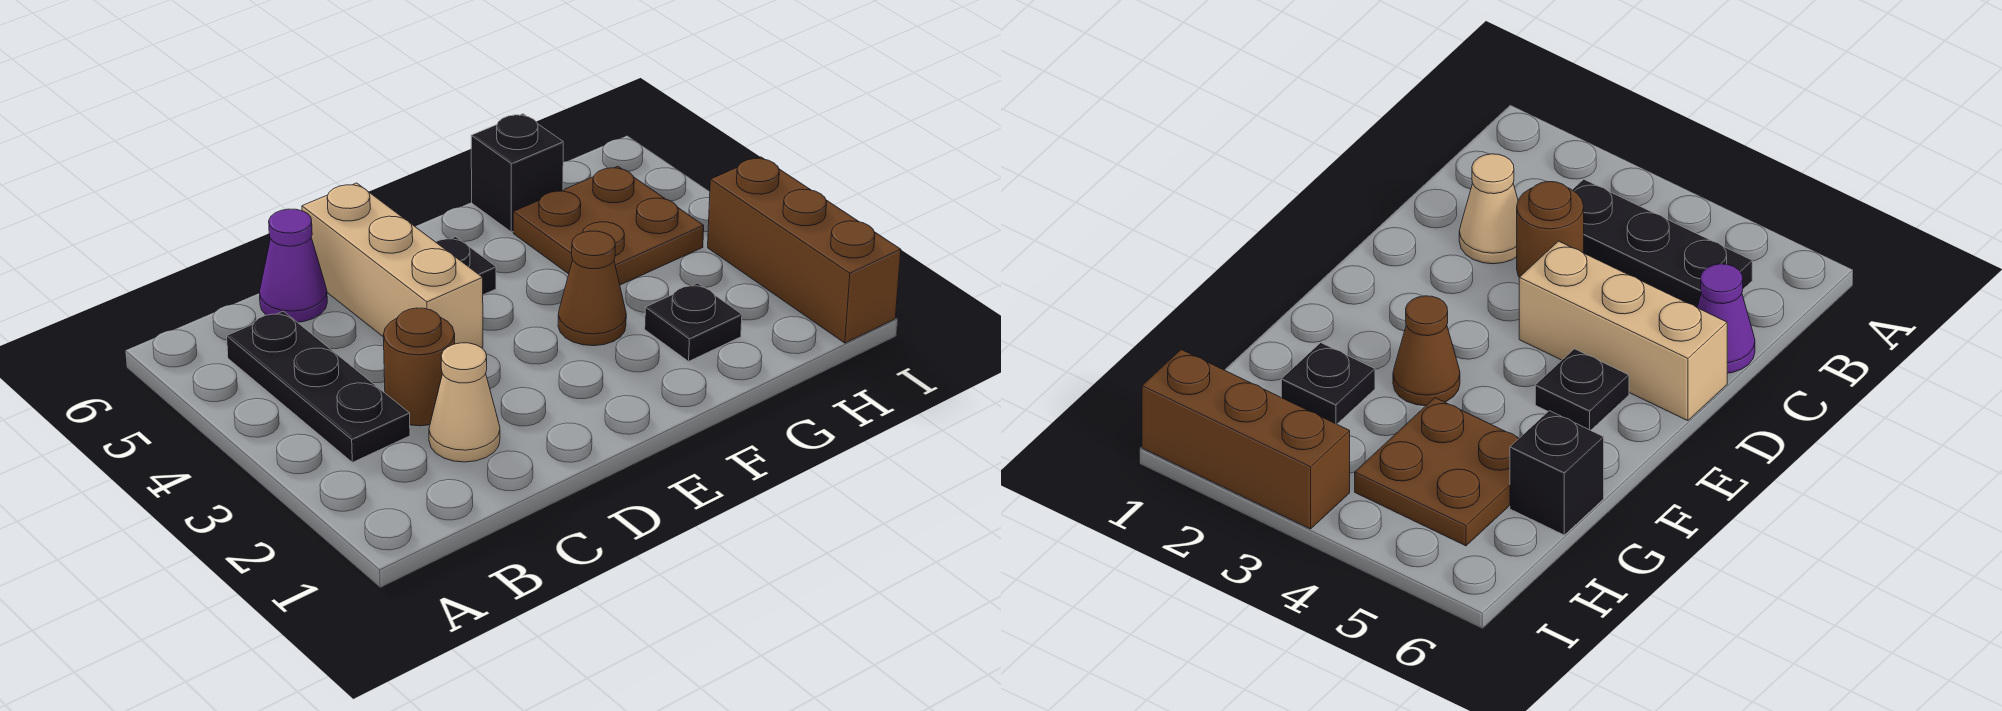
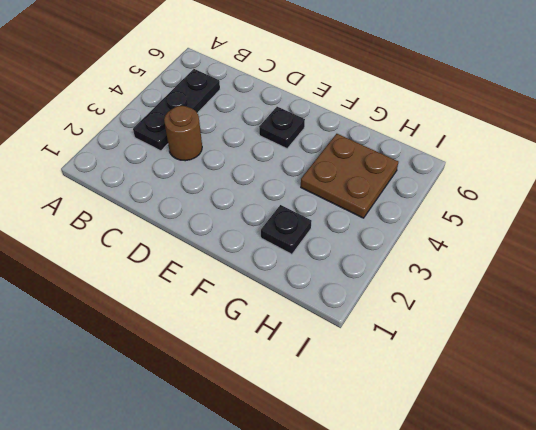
none -> tan 1x1 cone [429,343,500,462]
none -> purple 1x1 cone [259,209,327,322]

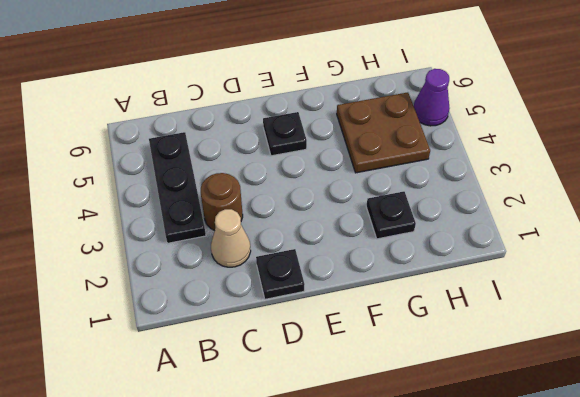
black 1x1 plate [256,249,305,299] -> none
purple 1x1 cone [414,69,450,126] -> purple 1x1 cone moved to [259,209,327,322]
none -> tan 1x3 brick [302,183,483,348]
none -> brown 1x1 cone [558,231,626,346]

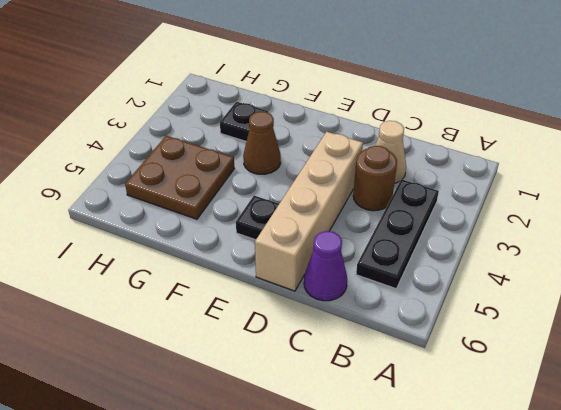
tan 1x4 brick [255,132,363,291] -> tan 1x3 brick [302,183,483,348]
none -> black 1x1 brick [471,114,563,232]
none -> brown 1x3 brick [708,157,901,343]

